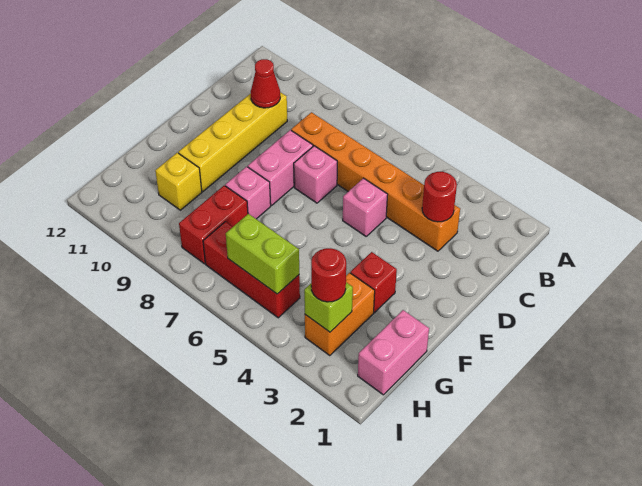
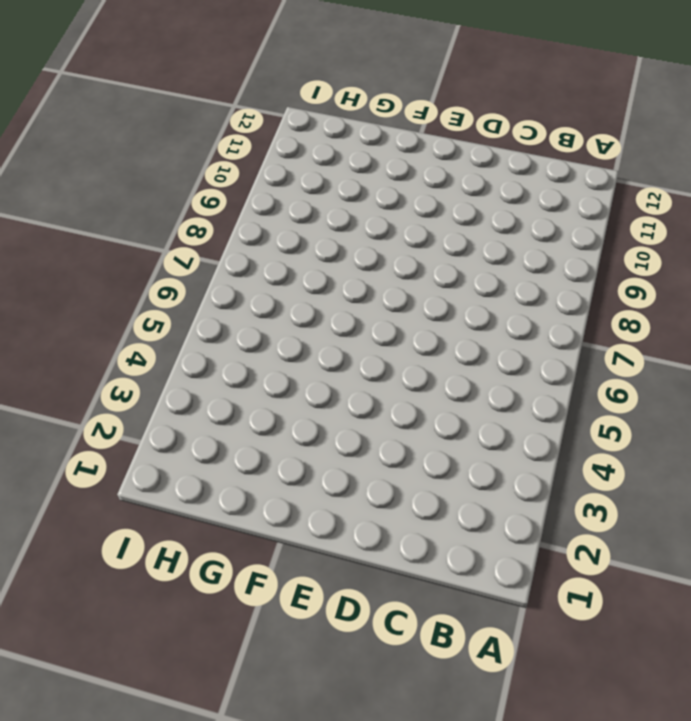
none -> orange 1x6 brick [291,112,460,251]
none -> yellow 1x4 brick [178,92,287,192]
none -> pink 1x1 brick [343,178,388,236]

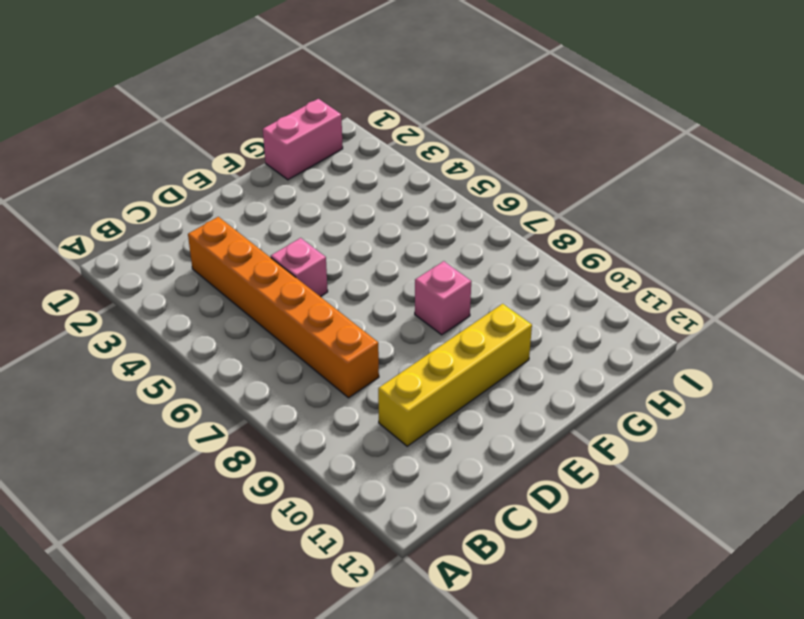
none -> pink 1x1 brick [294,146,337,203]
none -> pink 1x2 brick [248,130,313,205]
none -> red 1x1 brick [351,252,397,313]

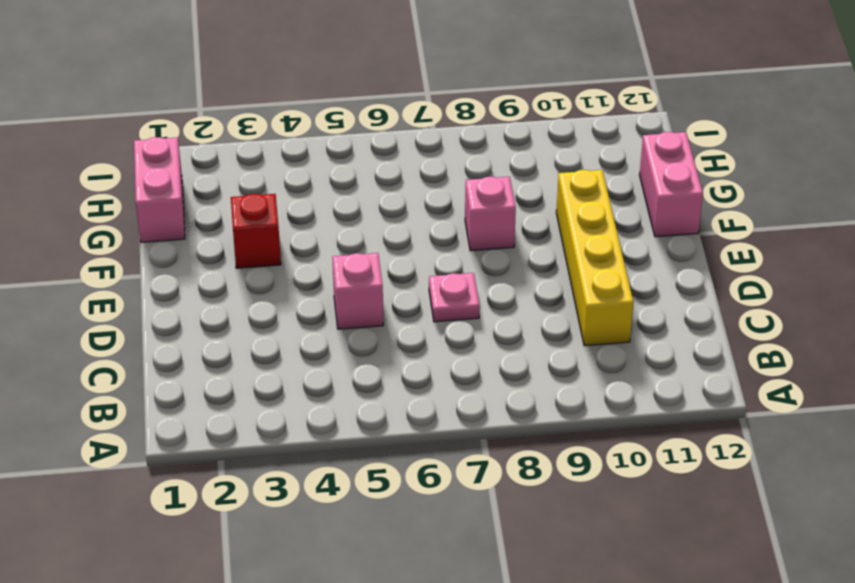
pink 1x1 plate [429,273,480,322] -> pink 1x1 brick [294,146,337,203]
pink 1x2 brick [640,132,703,237] -> pink 1x2 brick moved to [248,130,313,205]
none -> orange 1x6 brick [291,112,460,251]
none -> orange 1x2 brick [305,273,375,356]
none -> red 1x2 brick [179,186,248,264]

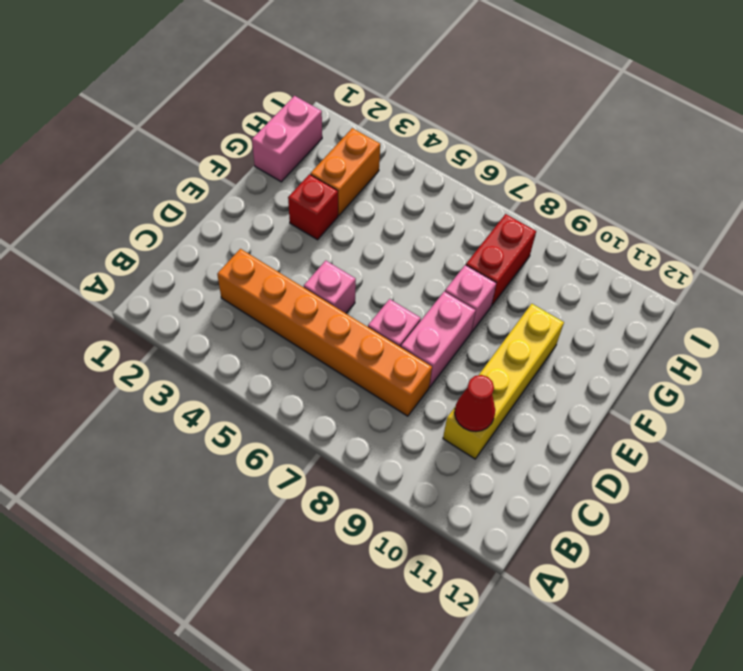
none -> yellow 1x1 brick [155,153,202,210]
none -> red 1x3 brick [203,222,300,318]
none -> red 1x1 round brick [422,172,457,222]

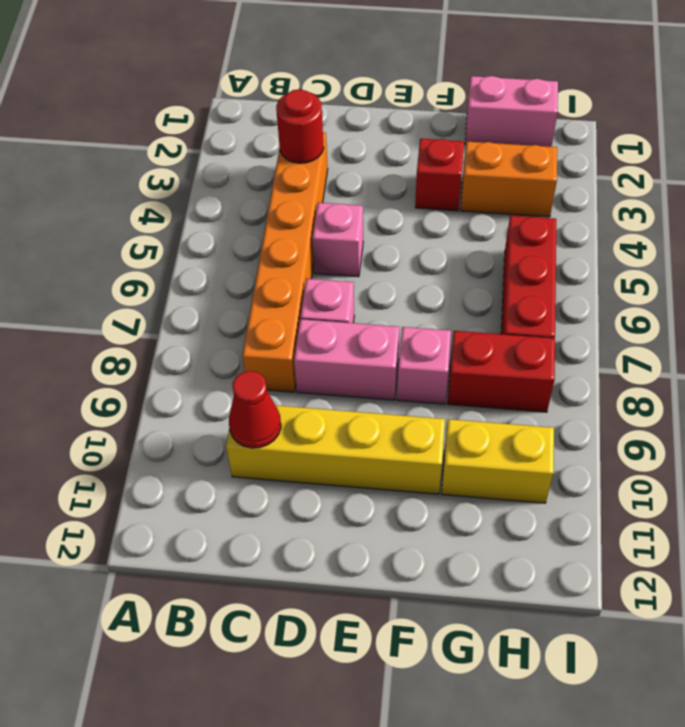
yellow 1x2 brick [442,419,554,503] -> yellow 1x1 brick [155,153,202,210]
none -> lime 1x1 brick [304,282,353,332]
none -> lime 1x2 brick [226,214,299,294]
none -> red 1x1 round brick [311,248,346,302]

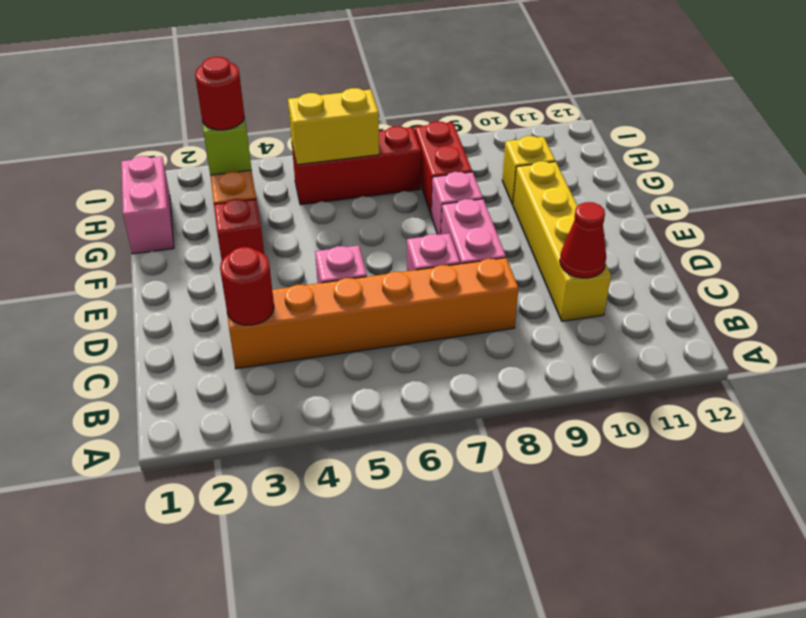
yellow 1x2 brick [288,88,379,165] -> lime 1x2 brick [226,214,299,294]

